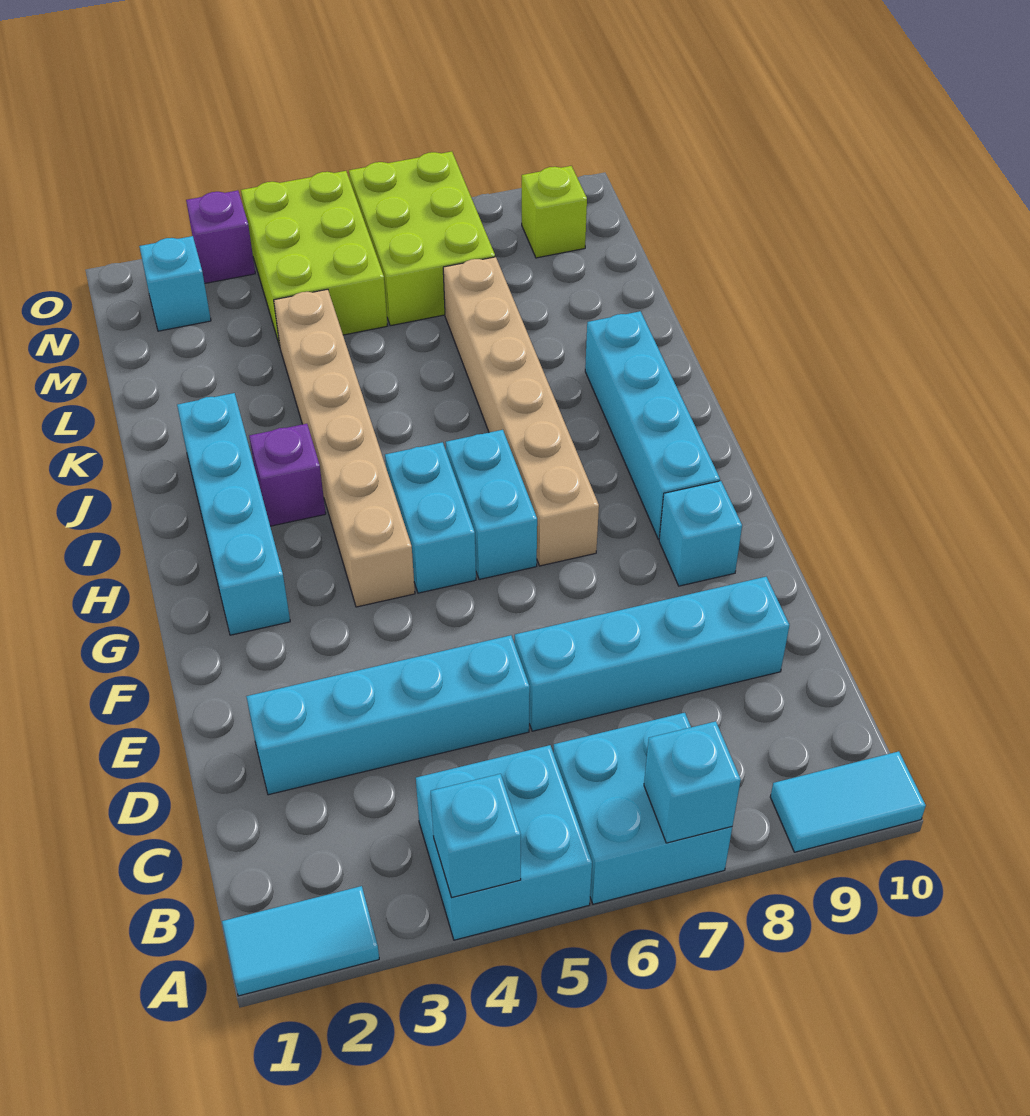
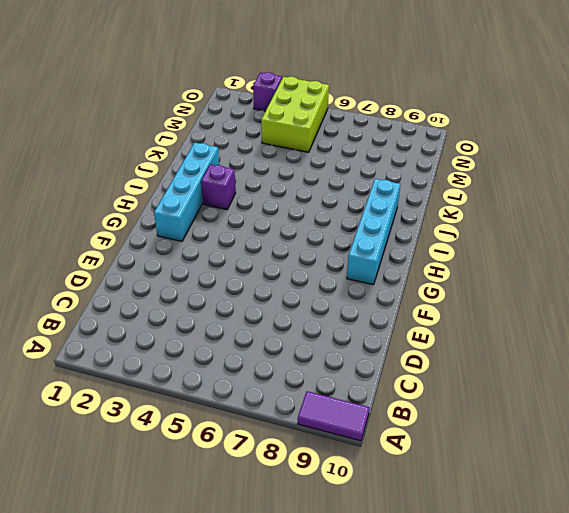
purple 1x2 tile [298,391,370,441] -> cyan 1x2 tile [770,751,926,852]
none -> cyan 1x2 tile [222,886,379,996]
none -> cyan 2x2 brick [416,745,592,940]
none -> cyan 2x2 brick [553,713,732,904]

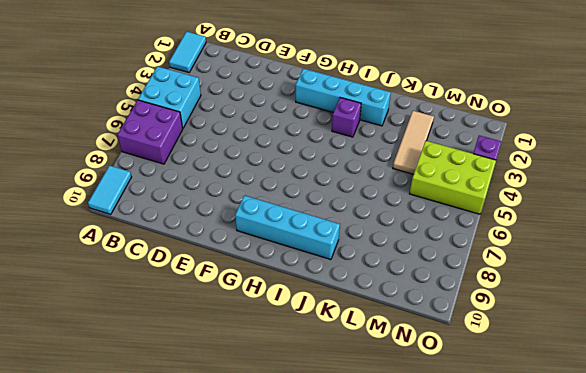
purple 2x2 brick [118,100,183,164] -> cyan 2x2 brick [553,713,732,904]
tan 1x3 tile [393,111,434,174] -> tan 1x6 brick [274,289,415,607]
none -> cyan 1x4 brick [246,635,530,795]
none -> cyan 1x4 brick [515,577,789,731]
none -> cyan 1x1 brick [659,481,742,586]

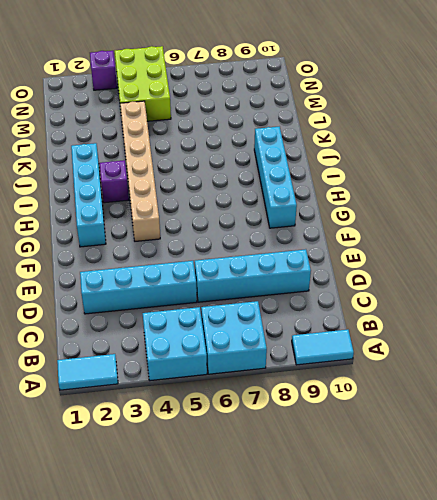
none -> cyan 1x1 brick [659,481,742,586]
none -> cyan 1x2 brick [385,442,476,593]
none -> cyan 1x2 brick [446,430,537,580]

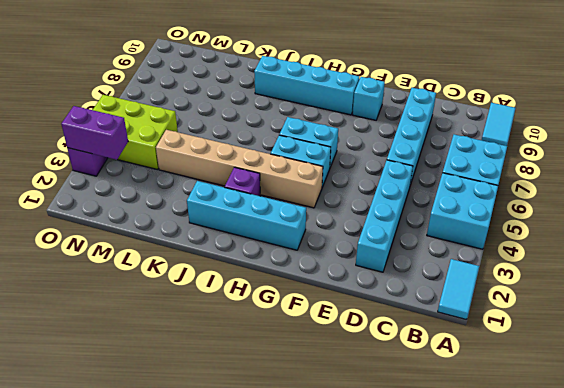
purple 1x2 brick [61,106,128,160] -> none
none -> tan 1x6 brick [443,257,599,566]
none -> lime 2x3 brick [349,152,495,326]
none -> cyan 1x1 brick [139,236,211,331]

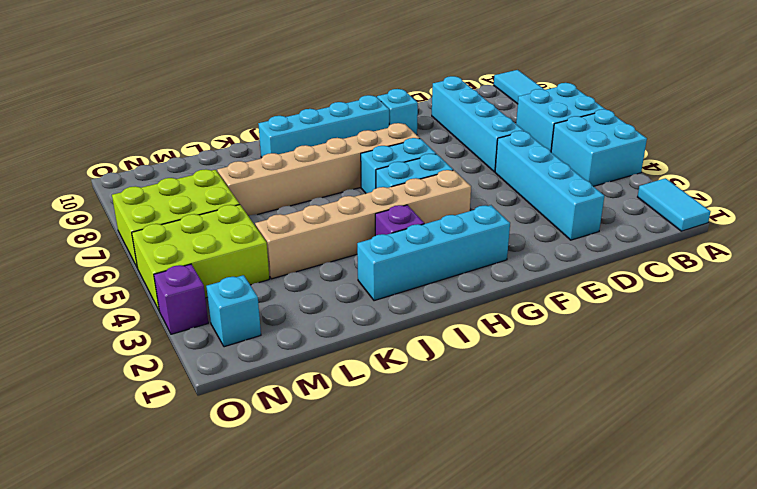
none -> lime 1x1 brick [522,166,587,258]
none -> cyan 1x1 brick [431,774,521,898]
none -> cyan 1x1 brick [644,721,741,843]

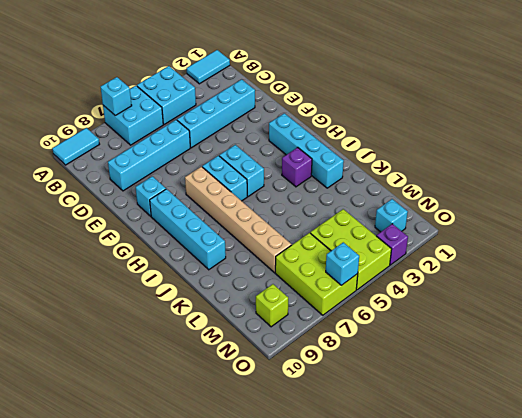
cyan 1x1 brick [326,242,359,285] -> cyan 1x1 brick moved to [431,774,521,898]
none -> tan 1x6 brick [274,289,415,607]

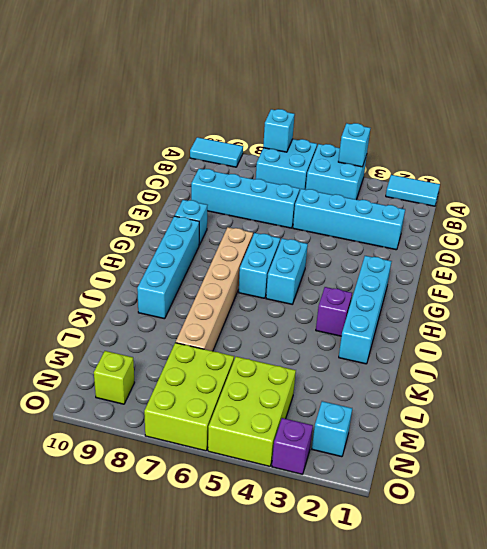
none -> tan 1x6 brick [274,289,415,607]

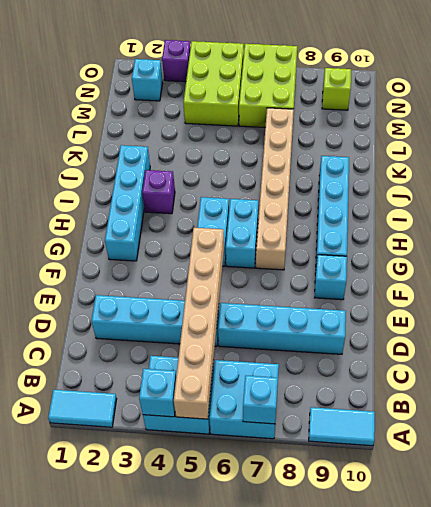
tan 1x6 brick [174,228,224,419] -> tan 1x6 brick moved to [274,289,415,607]

